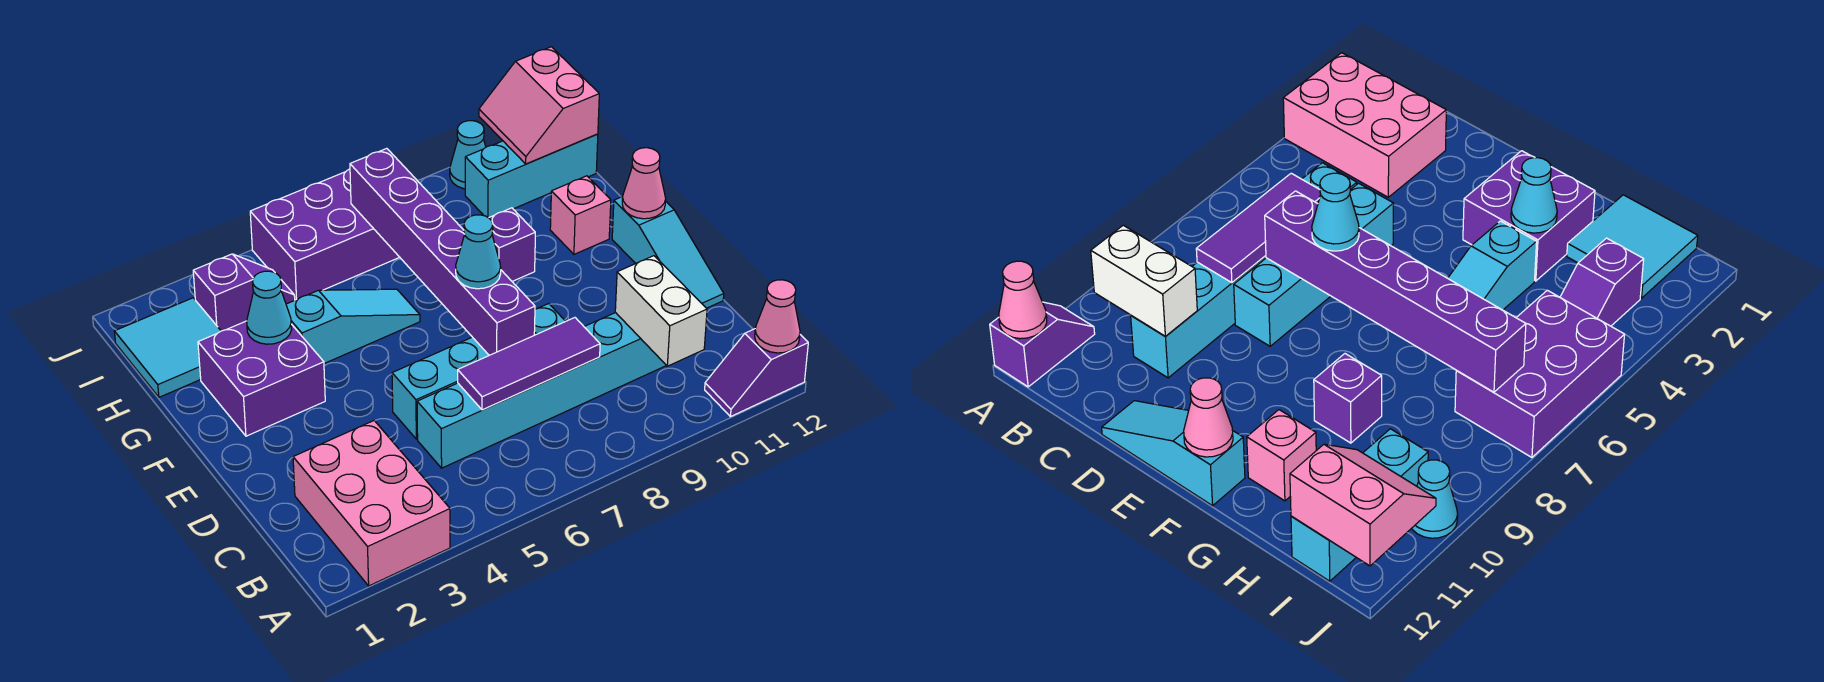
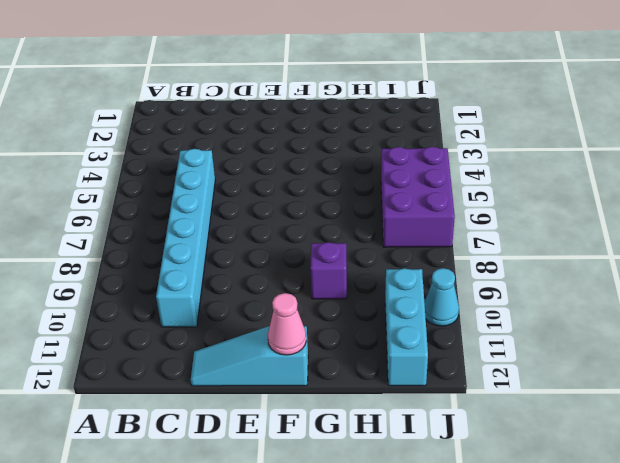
none -> pink 2x3 brick [293,421,450,586]
none -> purple 1x2 slope [705,329,808,417]
none -> cyan 1x4 brick [392,304,566,439]

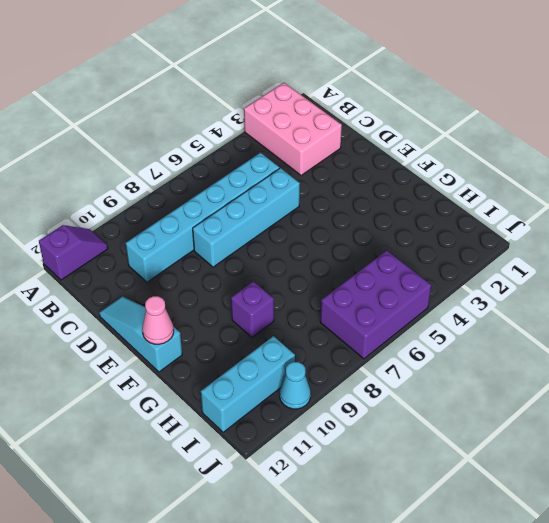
none -> purple 2x2 brick [198,321,325,436]
none -> cyan 1x3 slope [286,289,420,363]
none -> pink 1x1 brick [550,176,611,254]

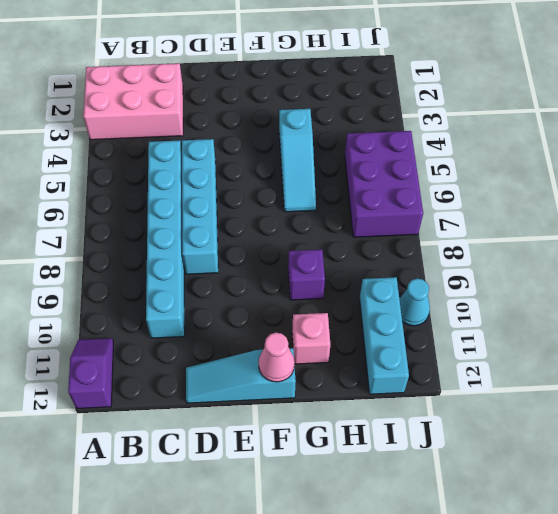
none -> purple 2x2 brick [198,321,325,436]
none -> cyan 2x2 tile [114,298,221,397]
none -> purple 1x2 slope [193,254,295,331]

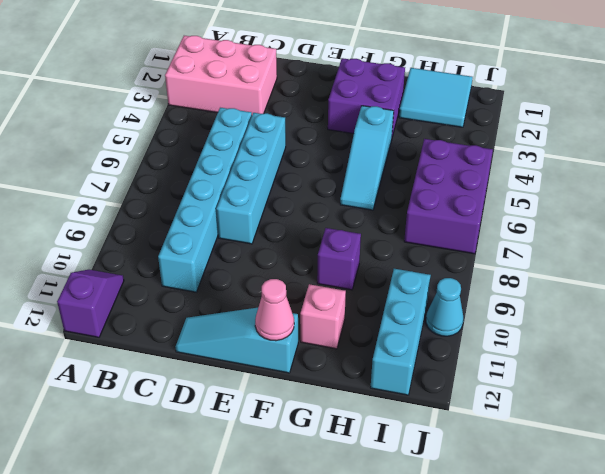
none -> purple 1x2 slope [193,254,295,331]
none -> pink 1x1 cone [755,280,800,353]
none -> white 1x2 brick [615,256,707,366]

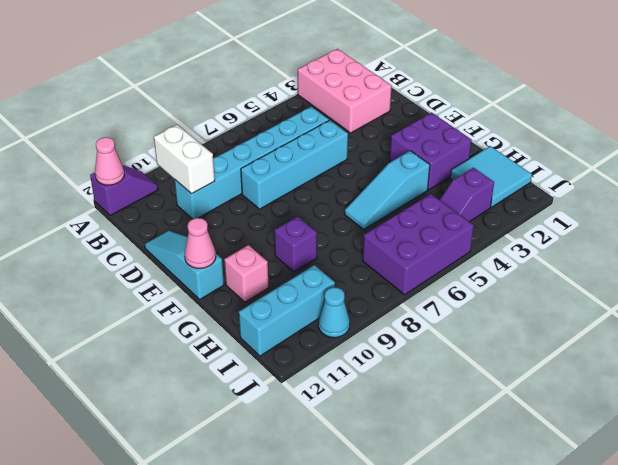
none -> purple 1x3 tile [458,318,600,410]
none -> purple 1x6 brick [350,148,535,355]
none -> cyan 1x1 cone [247,271,292,344]

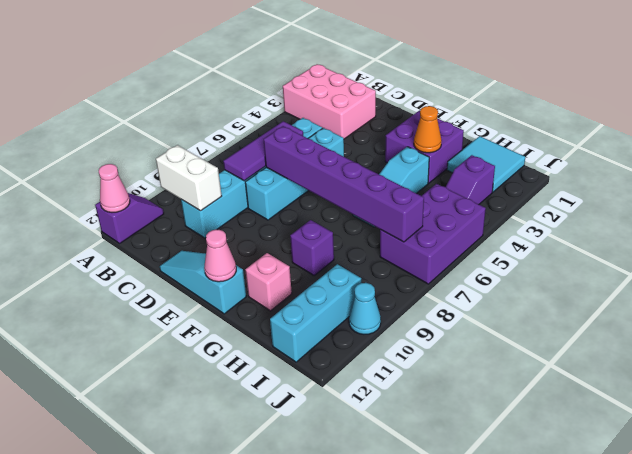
orange 1x1 cone [414,106,442,153] -> cyan 1x1 cone [247,271,292,344]
none -> pink 2x2 slope [479,47,599,164]
none -> cyan 1x1 cone [456,215,501,289]

